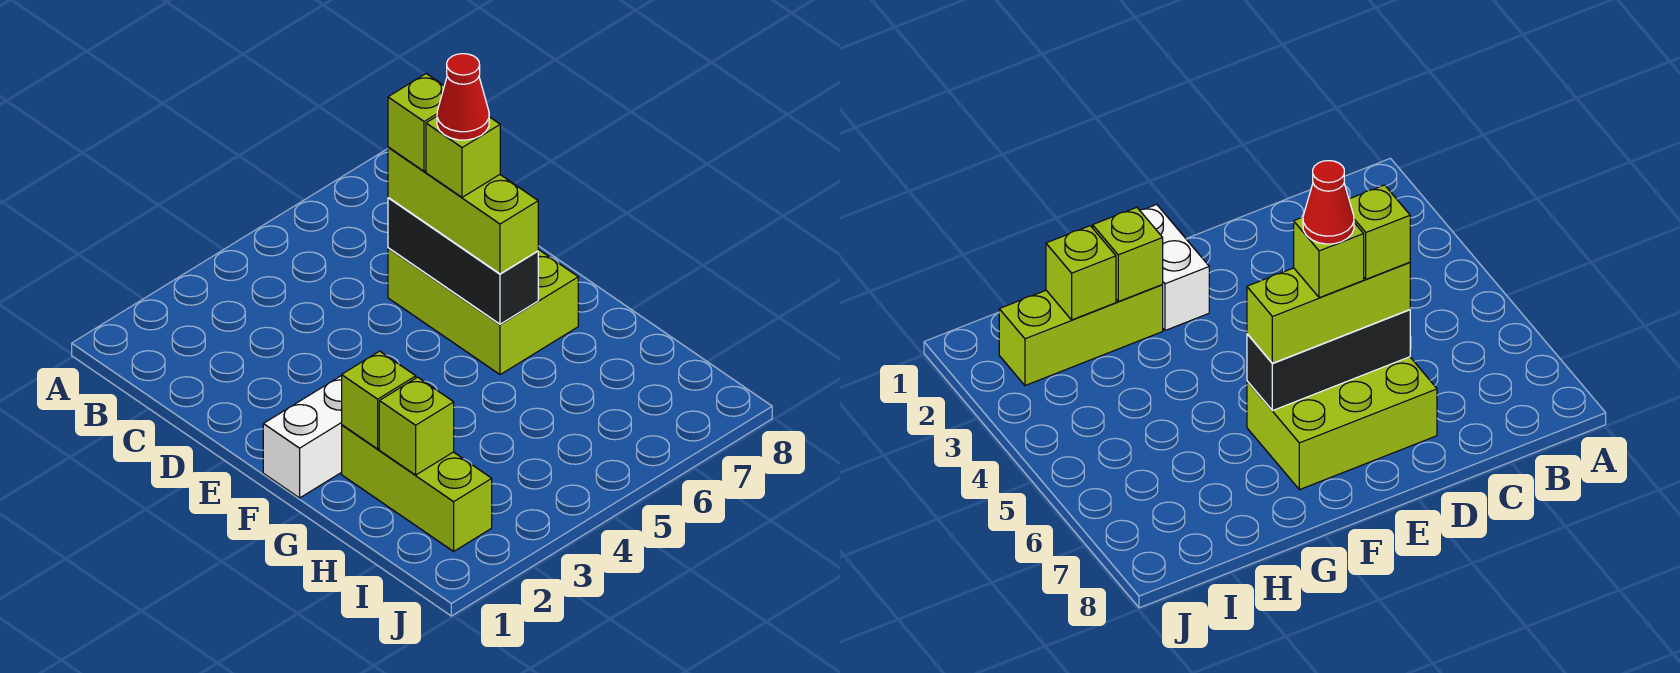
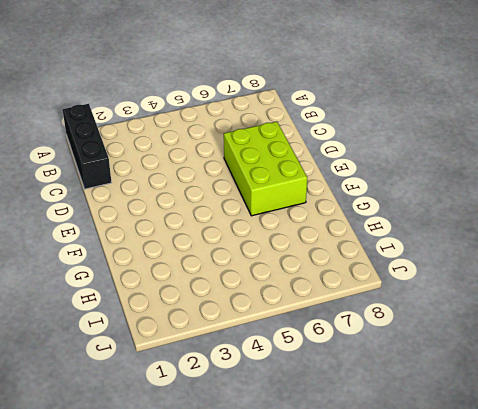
black 1x3 brick [63,104,112,189] -> black 1x3 brick moved to [388,198,538,324]
none -> white 1x2 brick [263,375,342,498]
none -> lime 1x3 brick [342,425,492,551]

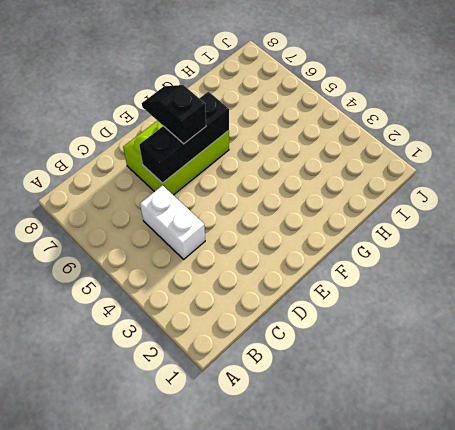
white 1x2 brick [140,185,205,259] -> white 1x2 brick moved to [263,375,342,498]
black 1x2 slope [142,85,206,144] -> lime 1x3 brick [388,147,538,274]
none -> lime 1x3 brick [342,425,492,551]
none -> lime 1x1 brick [342,351,416,449]

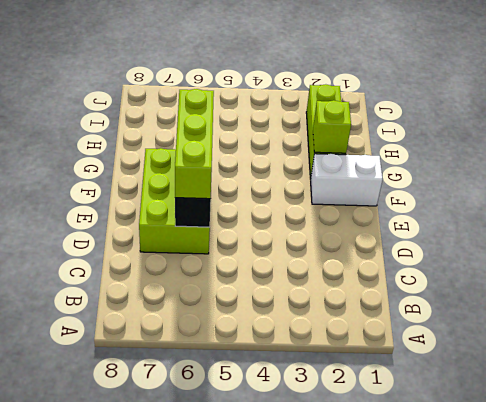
none -> lime 1x1 brick [379,377,454,475]
none -> lime 1x1 brick [388,74,444,171]

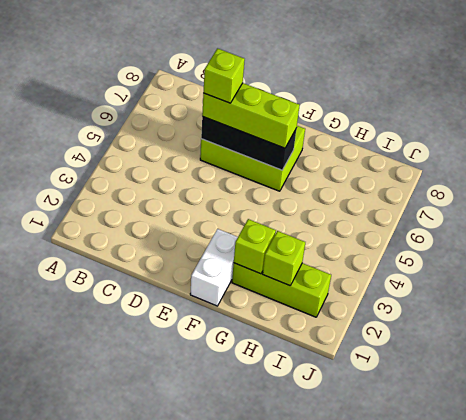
none -> lime 1x1 brick [426,116,500,197]
none -> red 1x1 cone [437,54,489,140]

